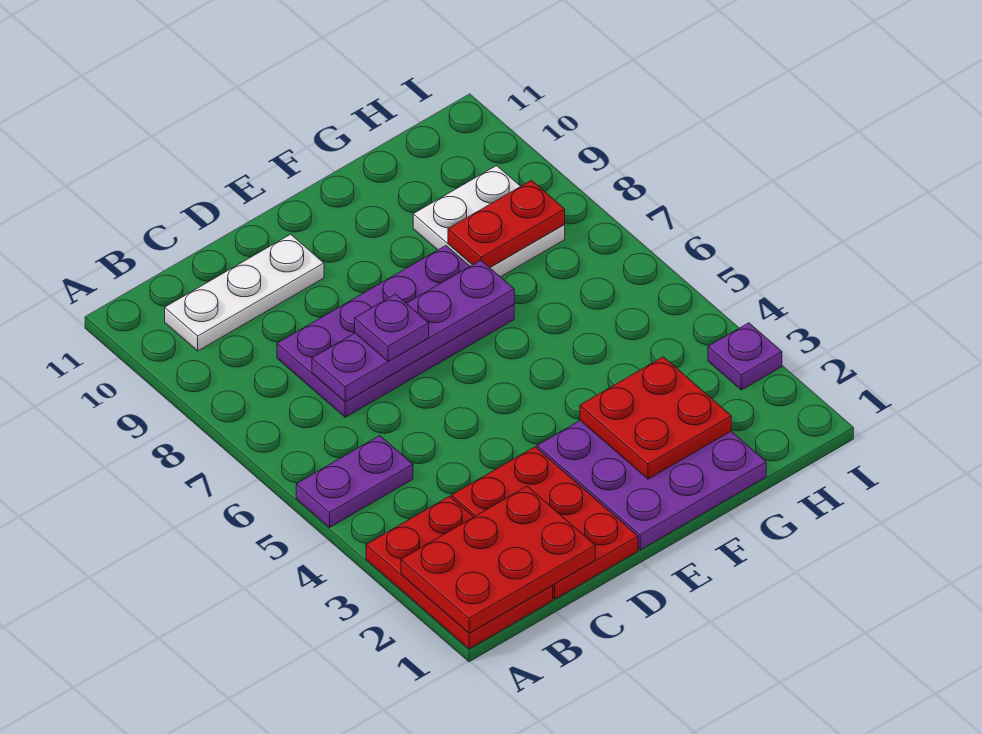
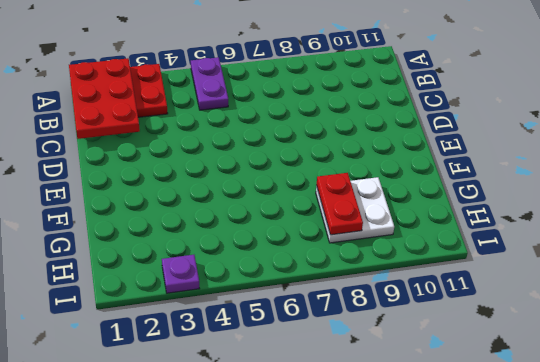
none -> white 1x3 plate [165,234,324,351]
none -> red 2x3 plate [452,447,638,599]
none -> purple 2x4 plate [277,246,514,417]

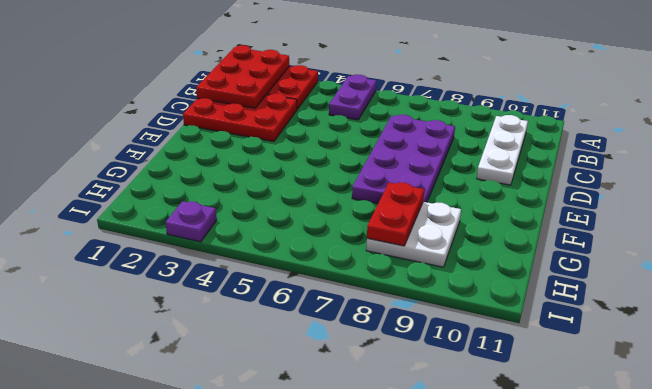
none -> purple 3x3 plate [537,421,766,550]
none -> purple 1x4 plate [312,260,514,402]
none -> red 2x2 plate [580,357,731,479]

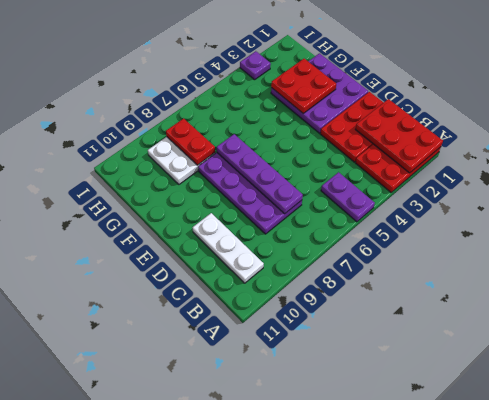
none -> purple 1x1 plate [355,294,429,361]

